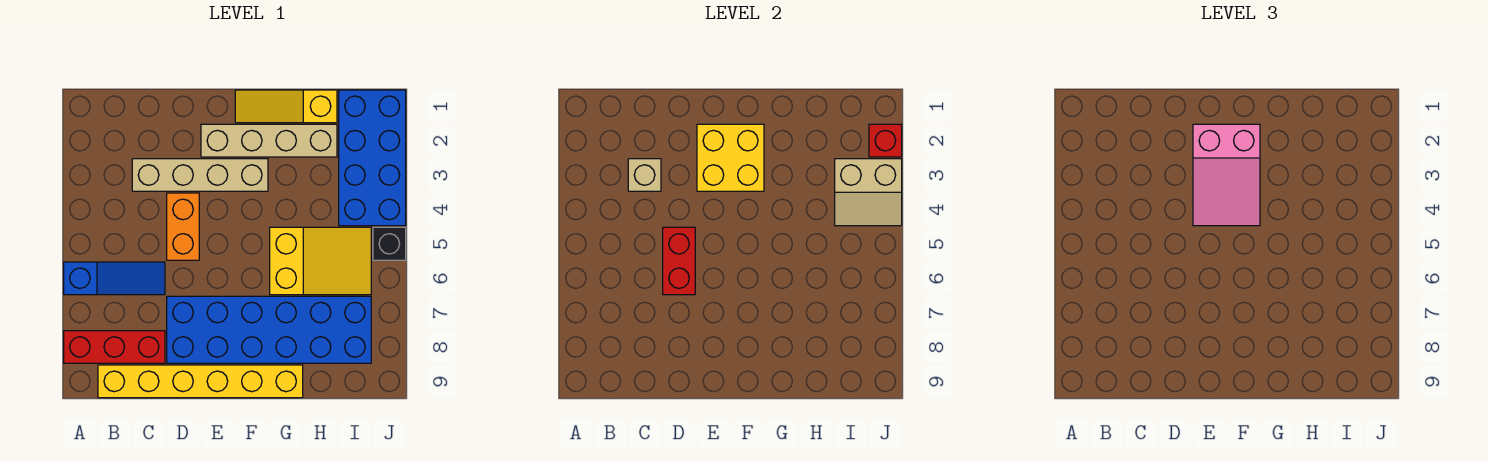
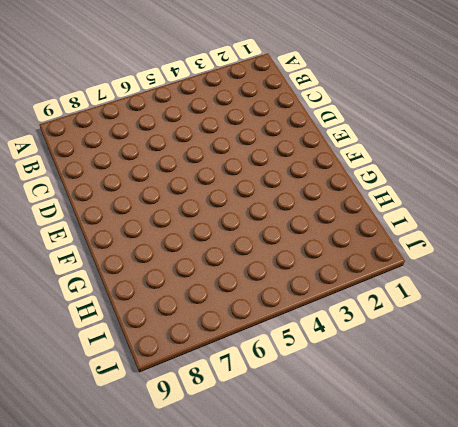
none -> blue 1x3 slope [64,262,165,295]
none -> red 1x3 brick [64,331,165,363]
none -> yellow 1x6 brick [98,365,303,398]

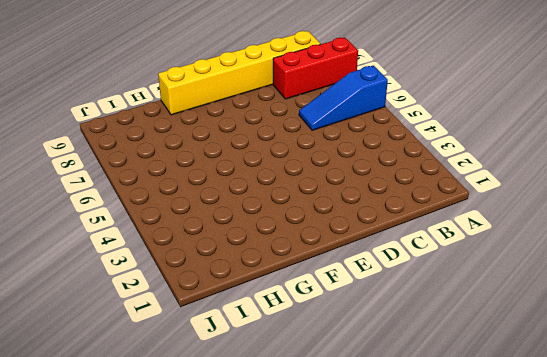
none -> tan 1x4 brick [132,159,268,191]
none -> orange 1x2 brick [167,193,199,260]
none -> blue 2x6 brick [167,296,371,363]

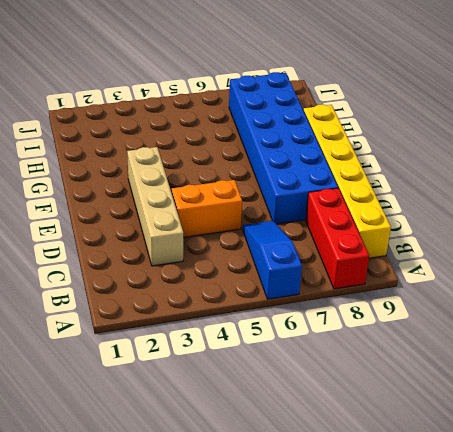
none -> tan 1x4 brick [201,124,337,157]
none -> yellow 1x3 slope [235,90,337,123]
none -> yellow 2x3 slope [270,227,371,295]

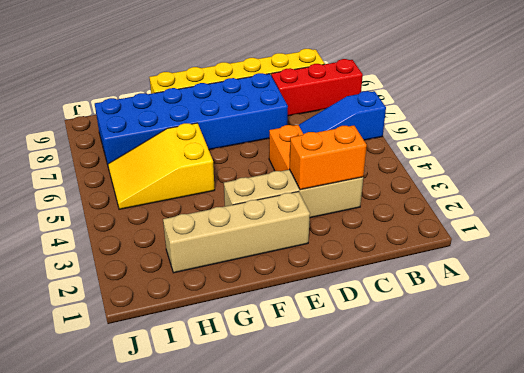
orange 1x2 brick [289,125,367,190] -> tan 1x1 brick [628,159,661,191]
none -> yellow 1x3 slope [235,90,337,123]
none -> blue 2x4 brick [339,90,406,226]
none -> black 1x1 brick [373,227,406,260]

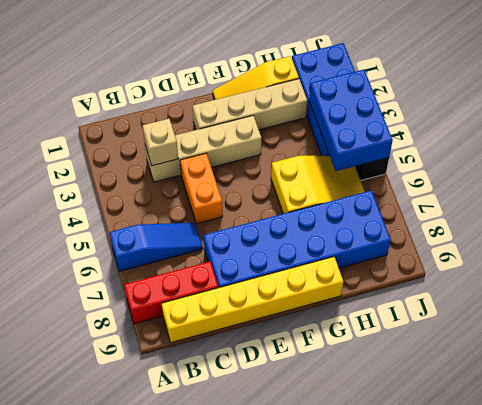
blue 2x3 brick [309,70,393,171] -> tan 2x2 slope [835,159,902,226]
none -> red 1x2 brick [663,227,695,295]
none -> yellow 2x2 brick [697,124,764,191]
none -> red 1x1 brick [869,124,902,157]

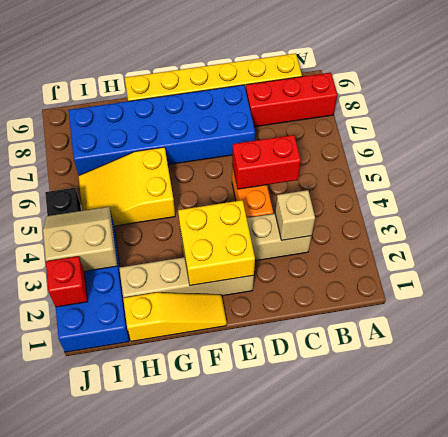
red 1x2 brick [232,135,301,189] -> red 1x2 brick turned to [663,227,695,295]
none -> blue 1x3 slope [64,262,165,295]
none -> pink 2x3 slope [1193,124,1260,226]

